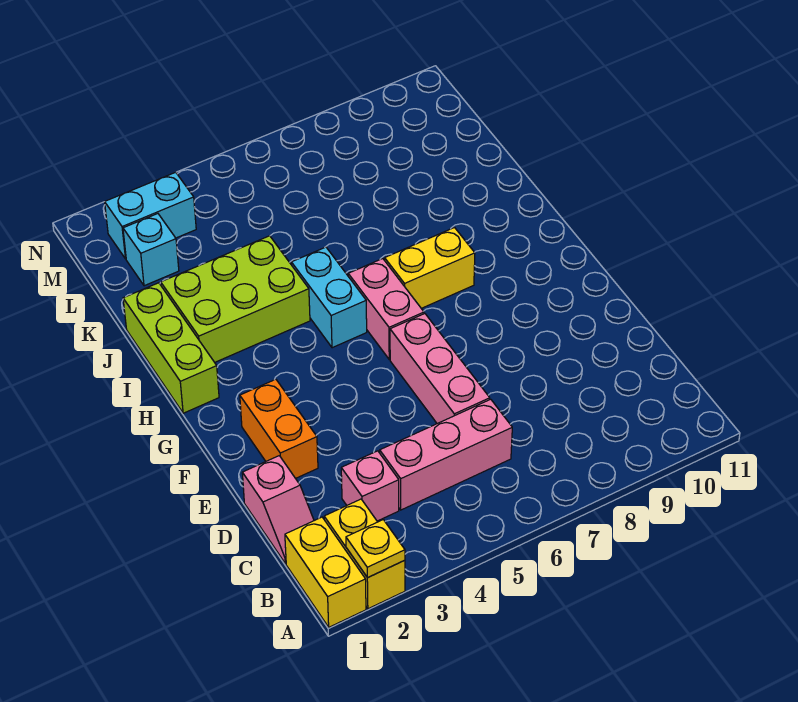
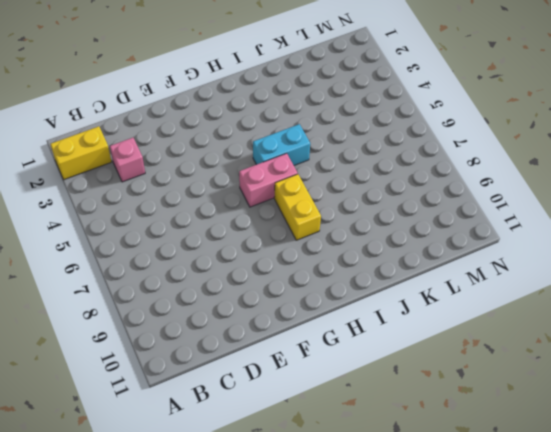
none -> yellow 1x2 brick [285,517,366,627]
none -> pink 1x2 slope [242,456,314,564]
none -> pink 1x3 brick [380,399,512,510]

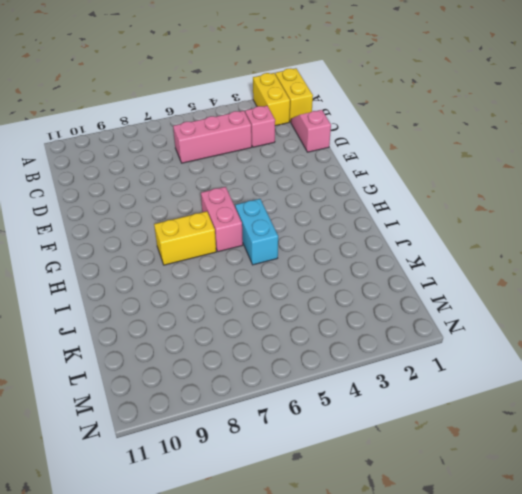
none -> pink 1x3 brick [390,314,490,424]
none -> orange 1x2 brick [240,379,318,478]
none -> lime 1x3 brick [123,283,219,413]

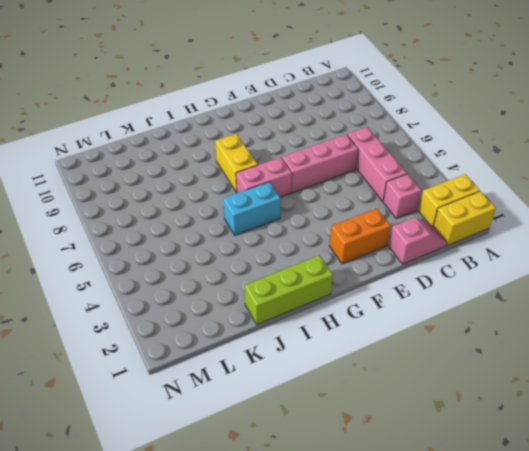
none -> lime 2x3 brick [161,236,310,362]
none -> cyan 1x1 brick [123,214,179,286]
none -> cyan 1x2 brick [105,172,196,259]

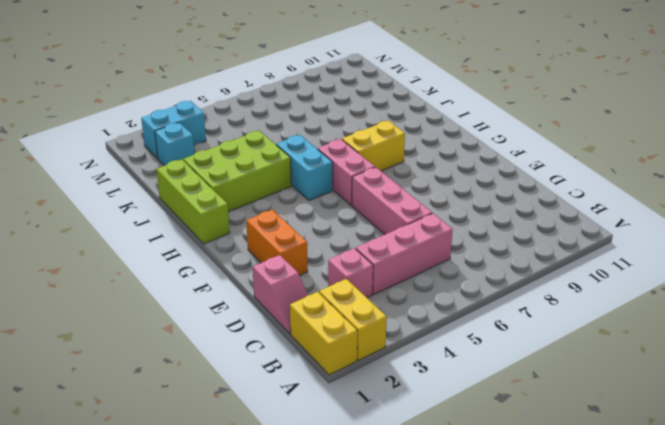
none -> yellow 1x1 plate [346,520,405,578]

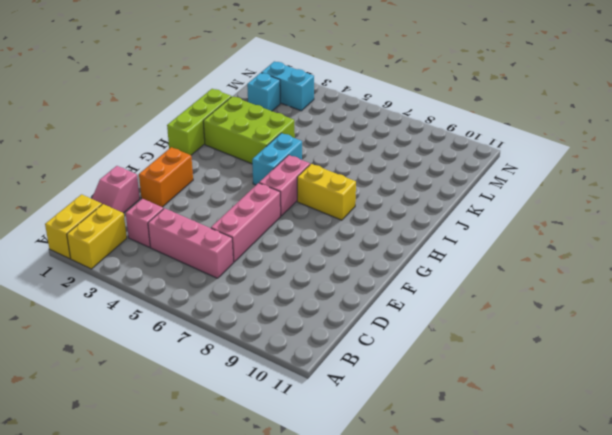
none -> yellow 1x1 plate [346,520,405,578]

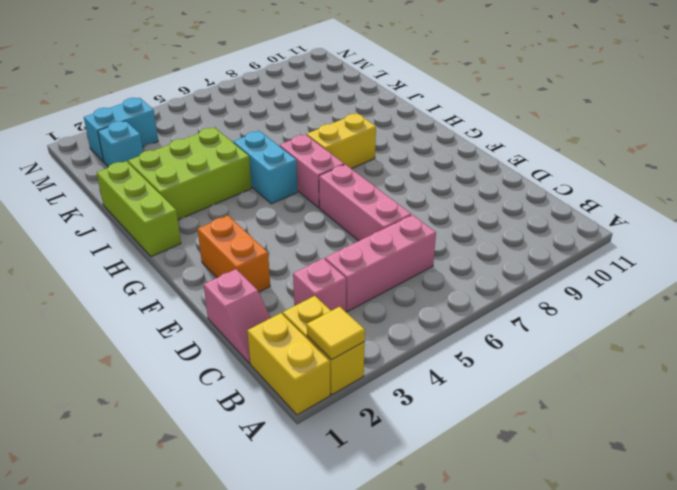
yellow 1x1 tile [307,307,365,360] -> yellow 1x1 plate [346,520,405,578]

